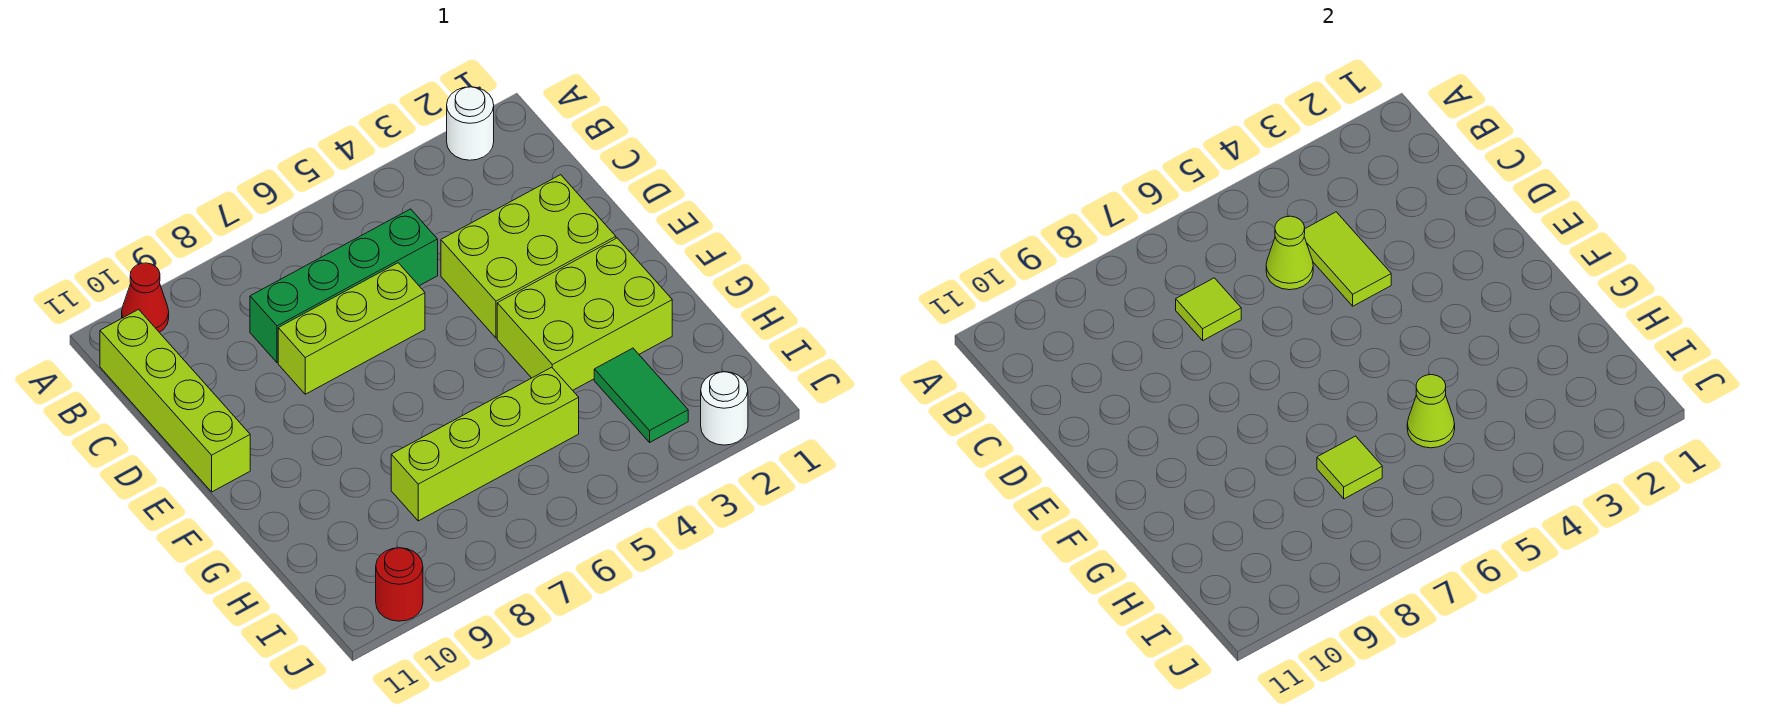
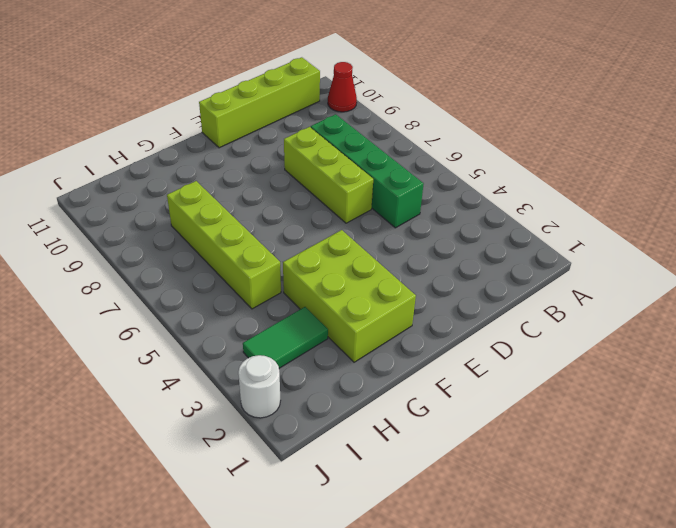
none -> white 1x1 round brick [447,87,494,160]
none -> lime 2x3 brick [441,175,616,338]
none -> red 1x1 round brick [376,548,423,621]

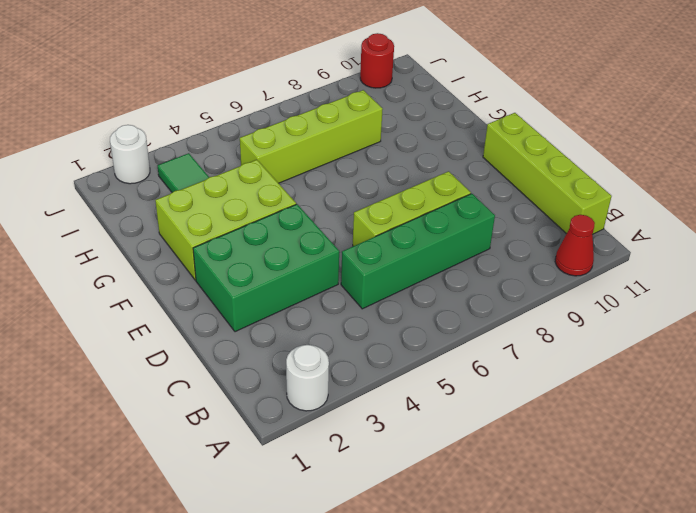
green 2x3 brick [193,204,339,332] -> lime 2x3 brick [441,175,616,338]
none -> lime 1x2 tile [1304,212,1391,306]
none -> lime 1x1 cone [1266,216,1313,290]
none -> lime 1x1 tile [1176,278,1241,340]

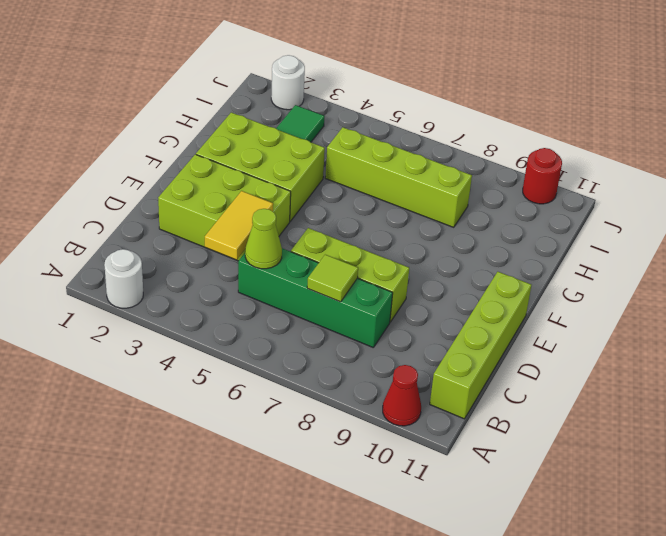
yellow 1x2 tile [205,191,273,260] -> lime 1x2 tile [1304,212,1391,306]
none -> lime 1x1 cone [1407,375,1455,448]
none -> lime 1x1 tile [1317,436,1382,499]

